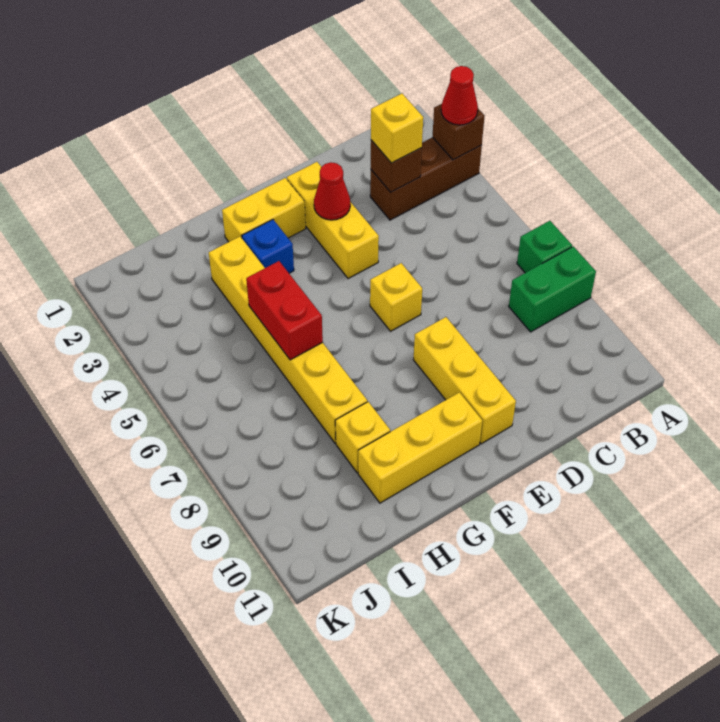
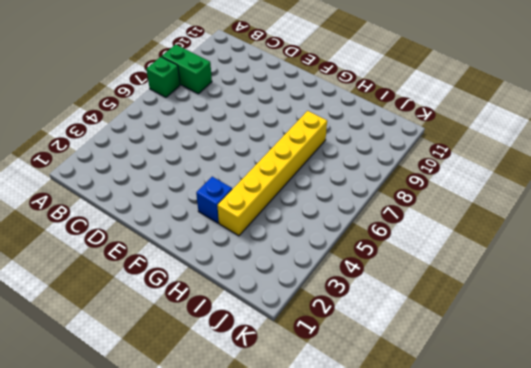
none -> brown 1x3 brick [370,137,482,220]
none -> yellow 1x3 brick [287,162,379,279]
none -> yellow 1x1 brick [370,263,422,331]

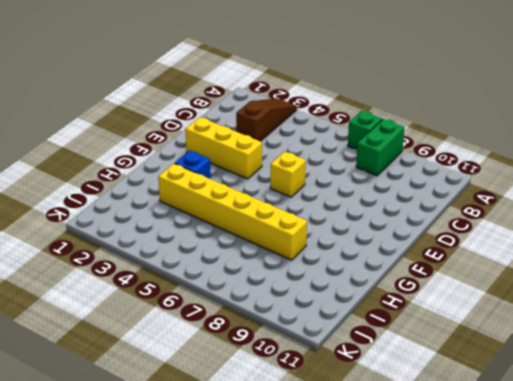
brown 1x3 slope [236,98,297,141] -> brown 1x3 brick [370,137,482,220]
none -> yellow 1x3 brick [414,317,516,444]
none -> yellow 1x2 brick [222,178,306,242]
none -> yellow 1x3 brick [358,392,482,503]

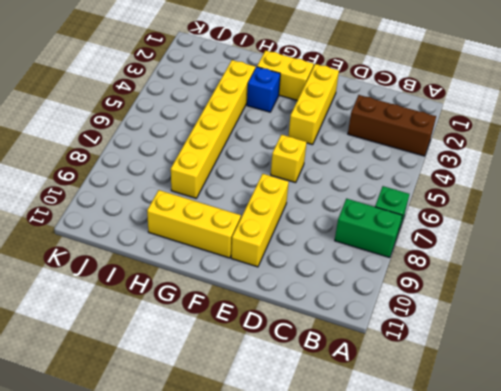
none -> yellow 1x1 brick [335,402,390,473]
none -> brown 1x1 brick [433,104,484,160]
none -> brown 1x1 brick [371,140,422,192]

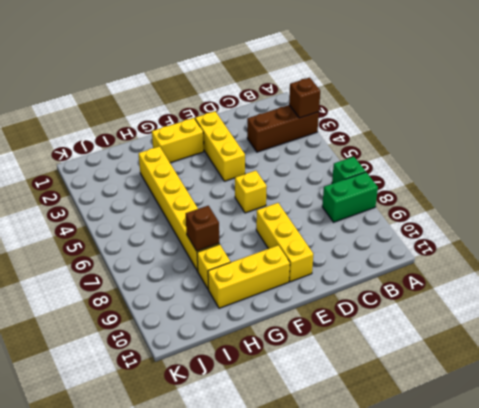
brown 1x1 brick [186,206,219,251] -> brown 1x1 brick moved to [371,140,422,192]
none -> blue 1x1 brick [242,220,294,273]
none -> red 1x1 cone [314,162,350,220]
none -> red 1x2 brick [246,261,323,360]

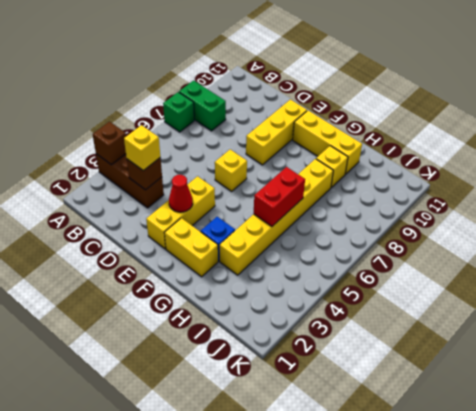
none -> red 1x1 cone [441,66,478,125]

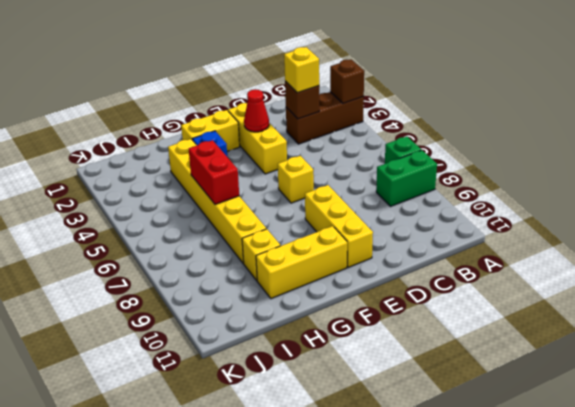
none -> red 1x1 cone [441,66,478,125]

